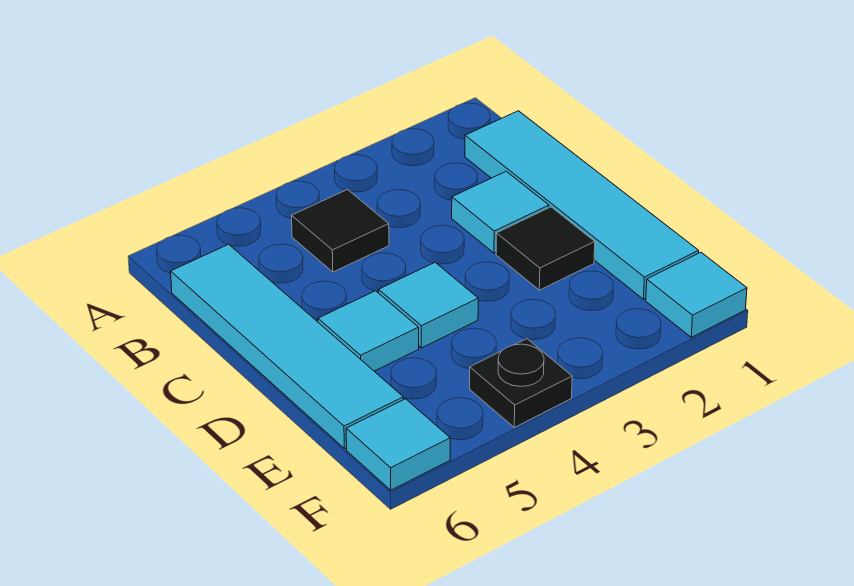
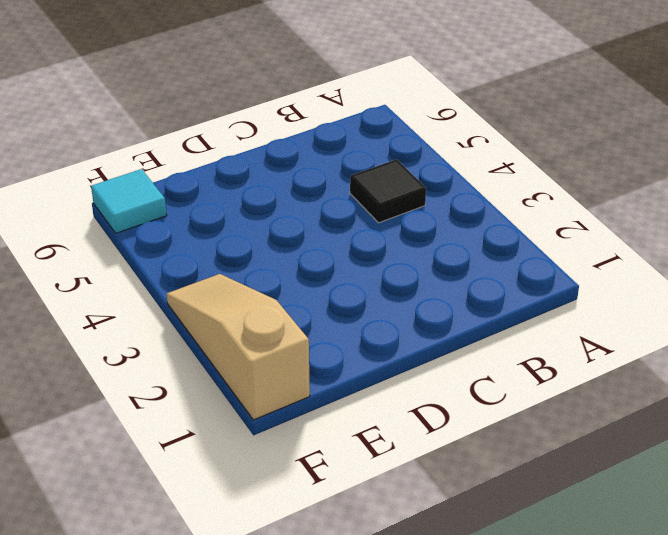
tan 1x3 slope [167,274,310,420] -> cyan 1x1 tile [646,252,747,337]
none -> cyan 1x4 tile [465,111,699,299]
none -> cyan 1x4 tile [171,244,403,449]

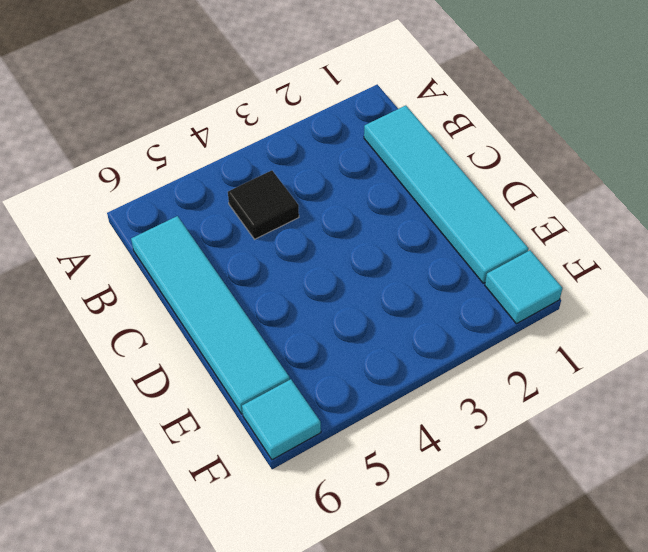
none -> cyan 1x1 tile [452,171,549,253]
none -> black 1x1 tile [496,207,595,290]

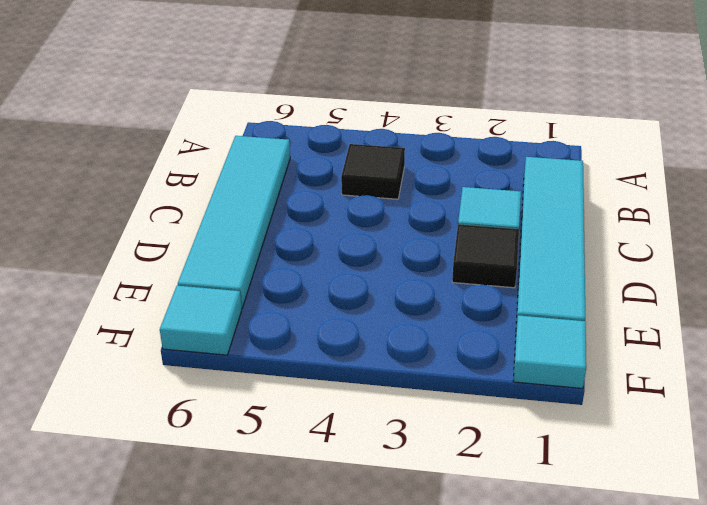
none -> cyan 1x1 tile [379,262,478,348]
none -> cyan 1x1 tile [318,291,419,371]

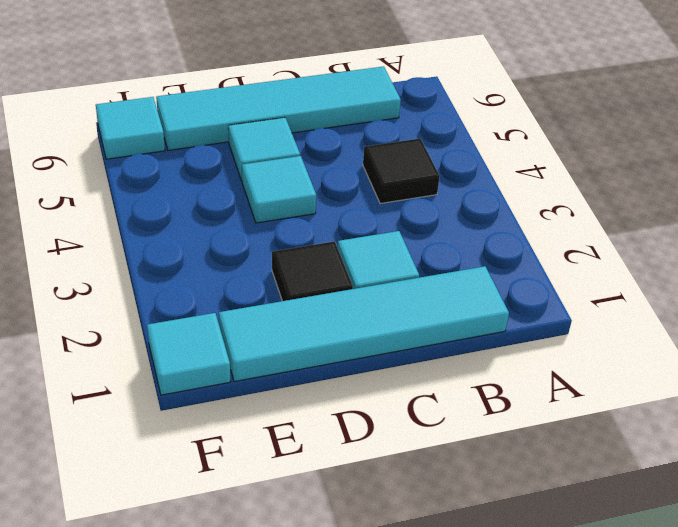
none -> black 1x1 plate [470,339,572,427]

